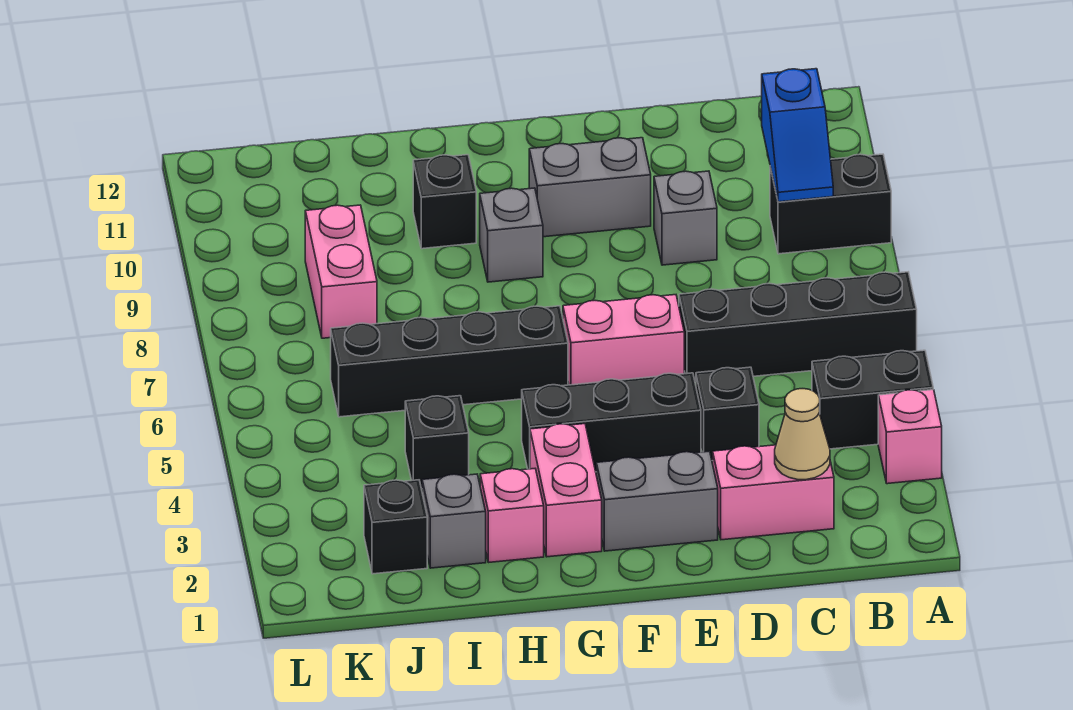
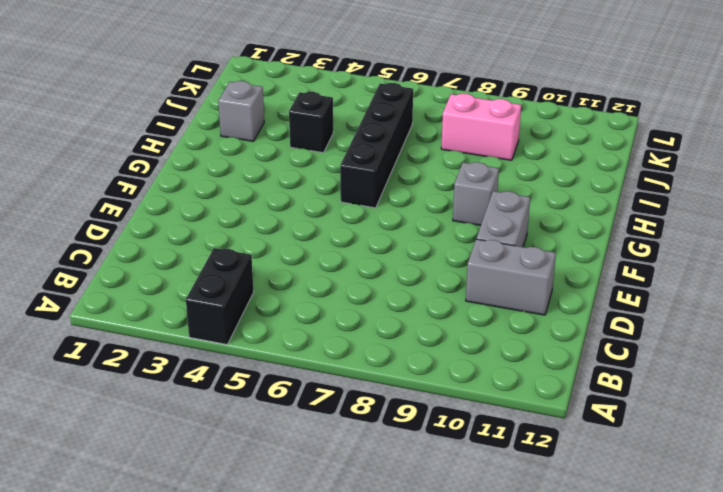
grey 1x2 brick [466,239,556,315] -> grey 1x2 brick turned to [596,451,718,551]
none -> pink 1x1 brick [878,390,942,484]
none -> black 1x4 brick [679,272,917,382]
none -> black 1x2 brick [770,154,891,254]

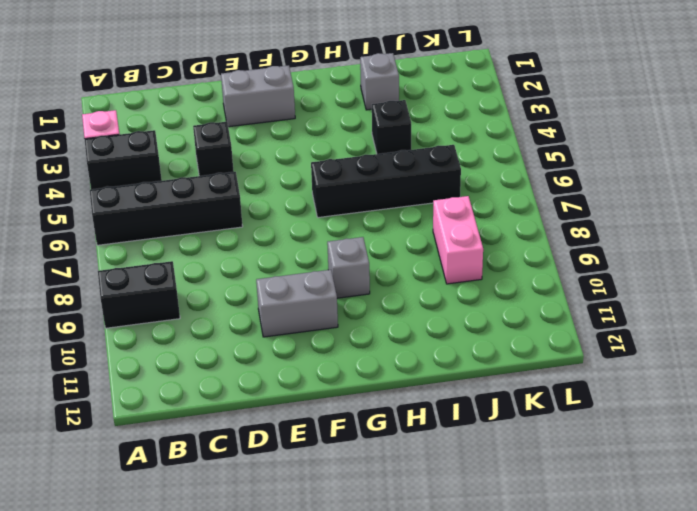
none -> pink 1x2 brick [713,445,834,540]
none -> grey 1x1 brick [654,171,717,265]
none -> black 1x3 brick [522,373,701,471]

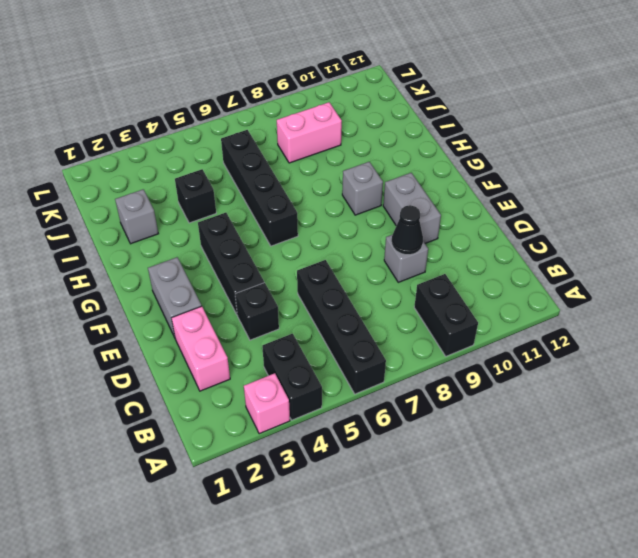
black 1x1 cone [392,205,423,255] -> none
none -> pink 1x2 brick [563,295,684,385]
none -> pink 1x2 brick [530,424,602,557]
none -> pink 1x1 brick [480,469,544,562]

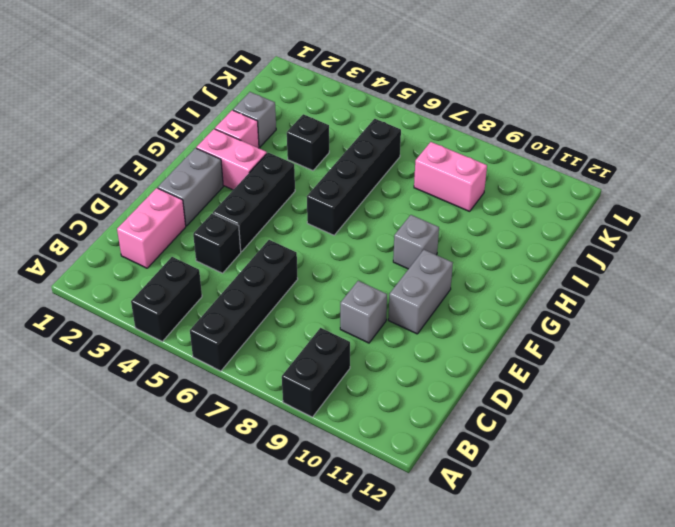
none -> pink 1x1 brick [878,390,942,484]
none -> pink 1x2 brick [563,295,684,385]
none -> black 1x1 brick [413,155,476,249]

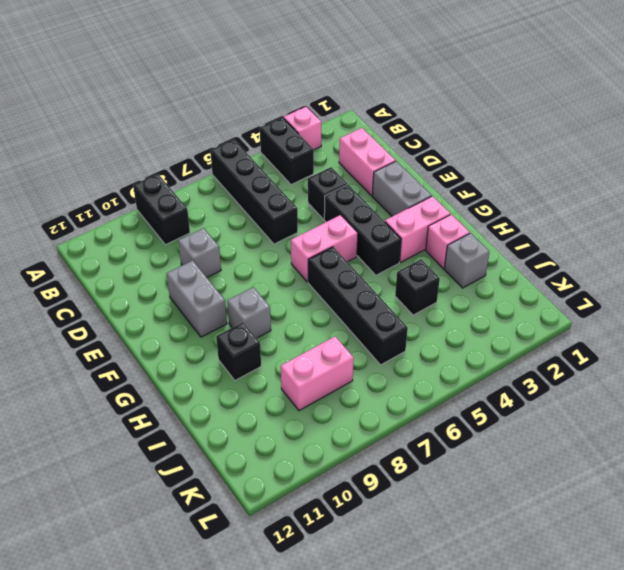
pink 1x2 brick [291,215,358,282] -> pink 1x2 brick turned to [563,295,684,385]
none -> black 1x1 brick [364,480,427,574]
none -> blue 1x2 slope [762,69,833,202]
none -> tan 1x1 cone [775,389,830,480]

